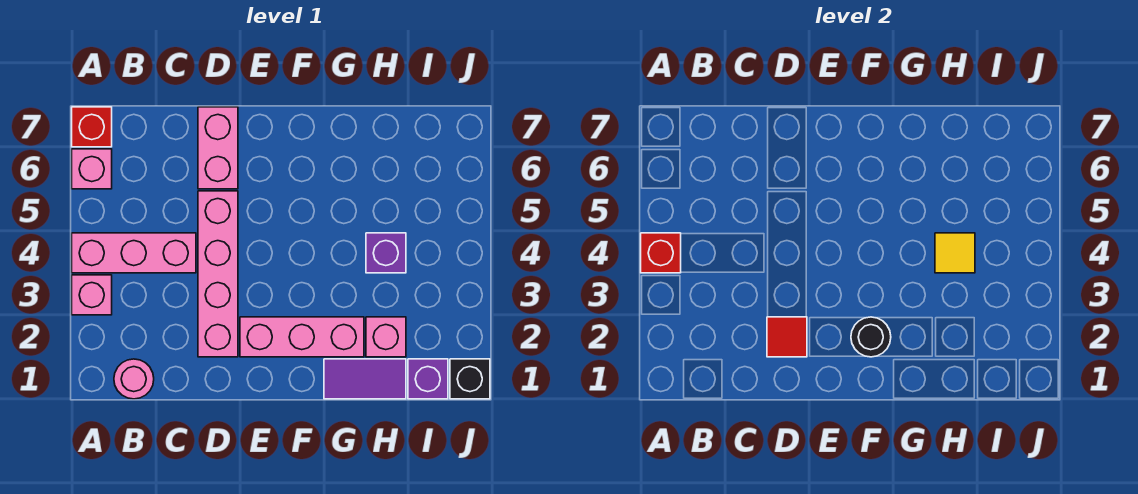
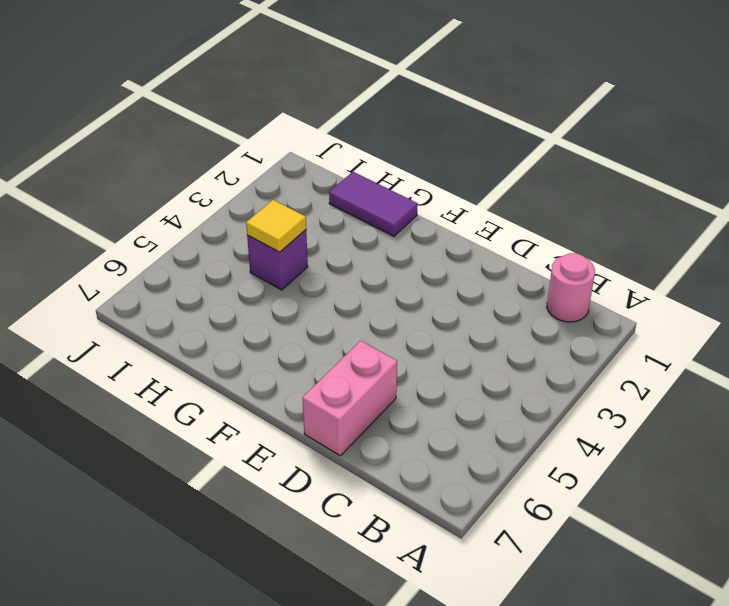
none -> pink 1x1 brick [72,275,112,315]
none -> pink 1x3 brick [72,233,196,273]
none -> pink 1x1 brick [72,149,112,189]

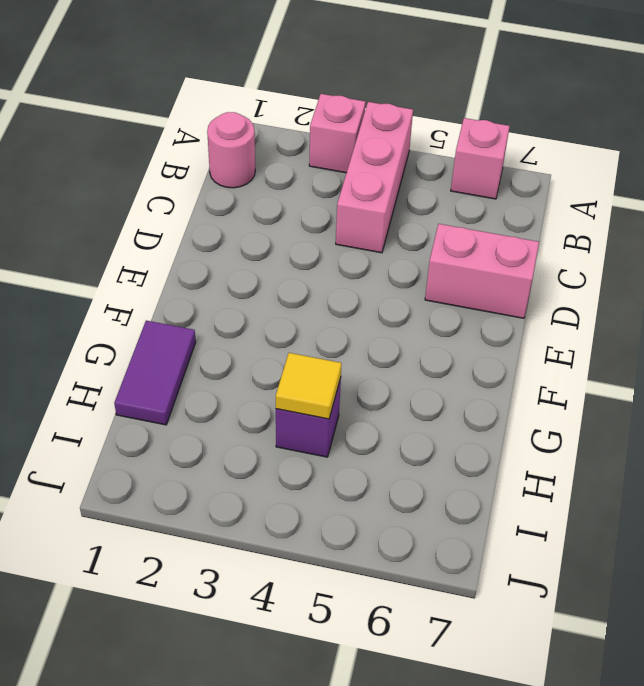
none -> red 1x1 brick [72,107,112,147]
none -> pink 1x4 brick [198,191,238,357]
none -> pink 1x3 brick [240,317,364,357]

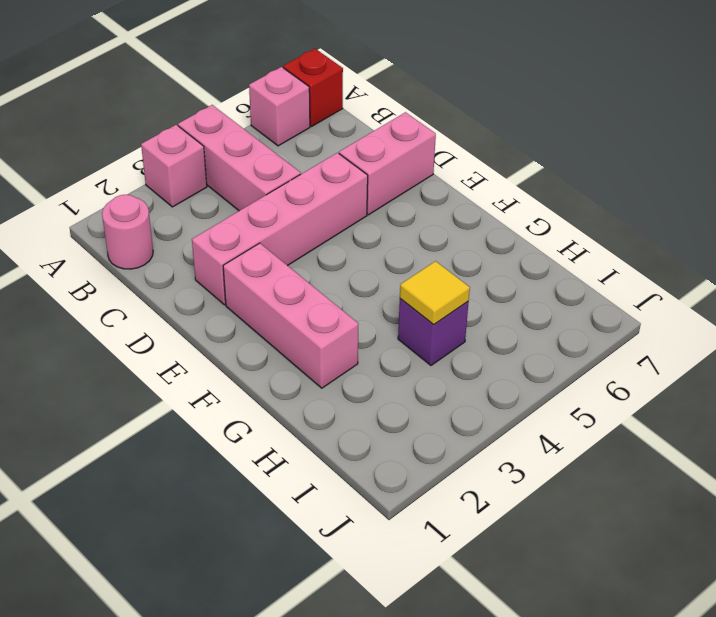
none -> purple 1x2 tile [324,359,406,399]
none -> pink 1x1 brick [366,317,406,357]
none -> purple 1x1 brick [408,359,448,399]

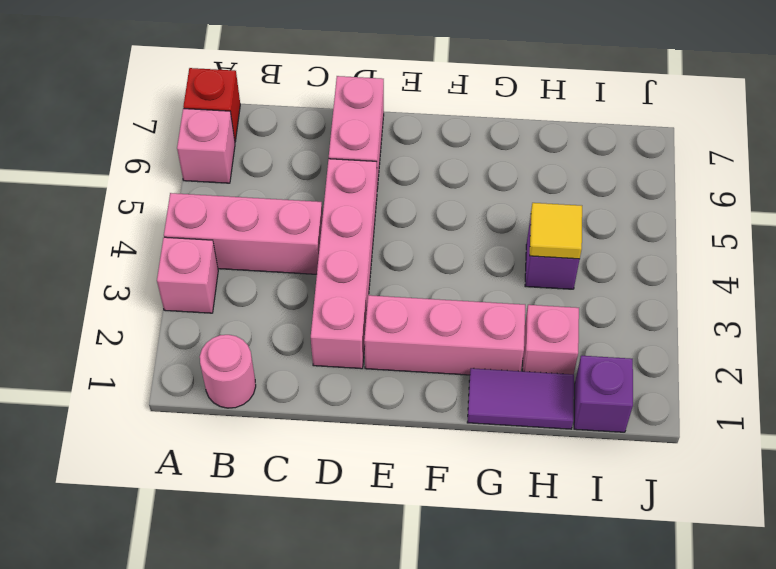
none -> black 1x1 brick [450,359,490,399]
none -> red 1x1 brick [641,233,681,273]
none -> red 1x1 tile [767,317,807,357]

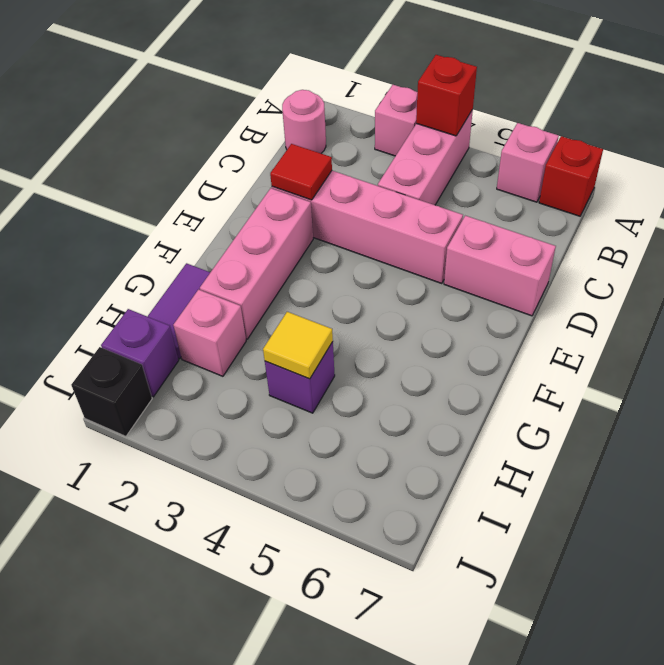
none -> black 1x1 round brick [851,317,891,357]

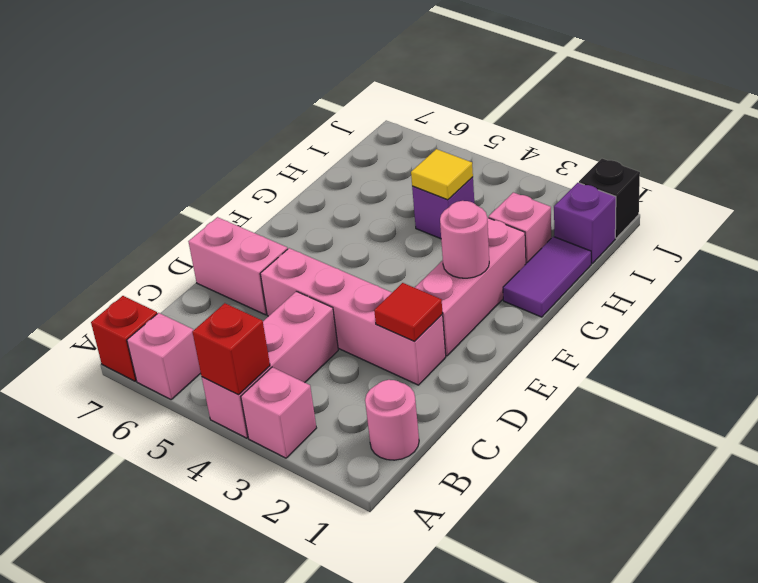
pink 1x1 round brick [440,201,489,278] -> black 1x1 round brick [851,317,891,357]

